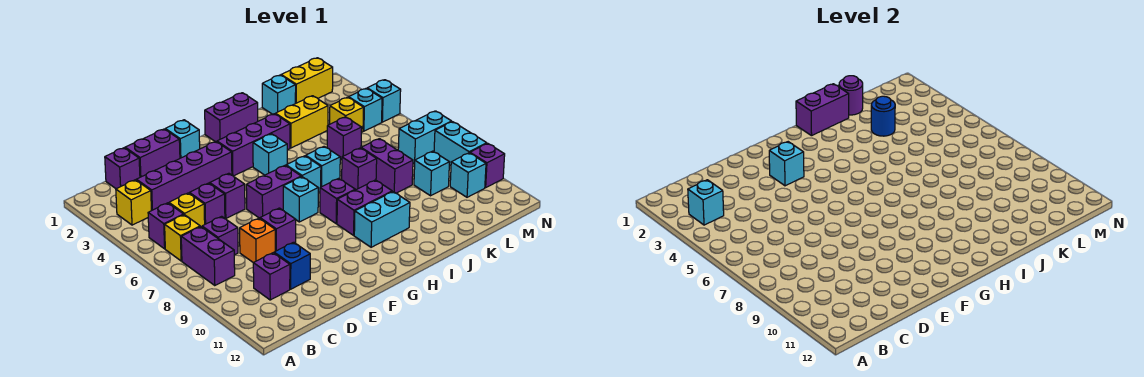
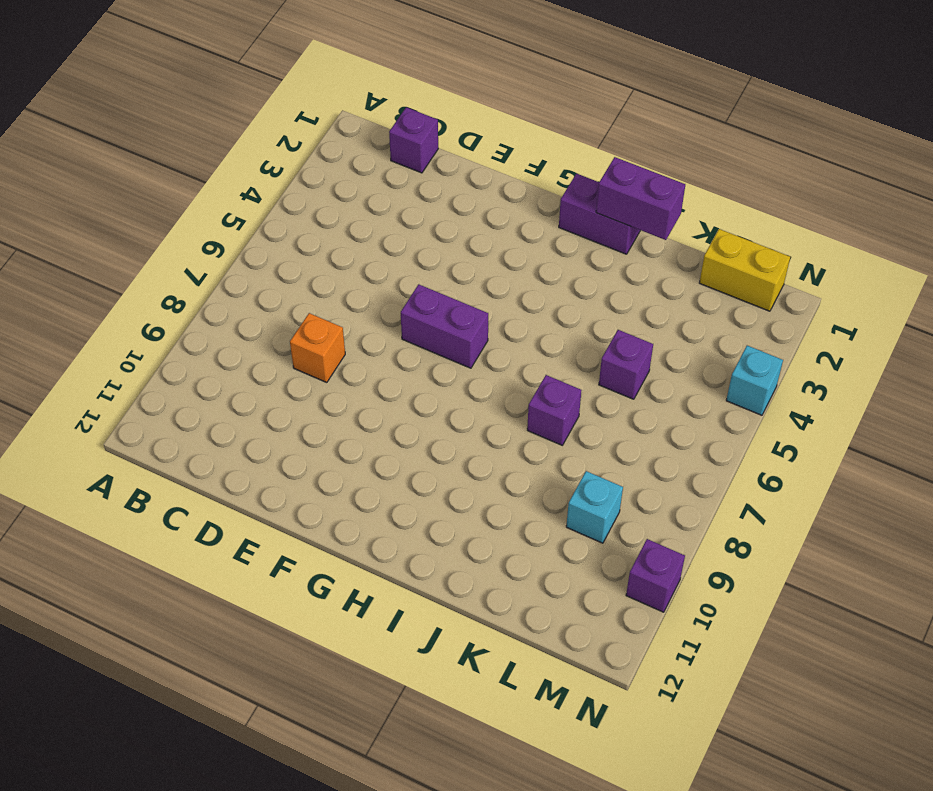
none -> yellow 1x1 brick [116,180,151,225]
none -> purple 1x1 brick [148,203,184,249]
none -> yellow 1x1 brick [165,215,200,261]
none -> purple 1x2 brick [181,227,235,286]

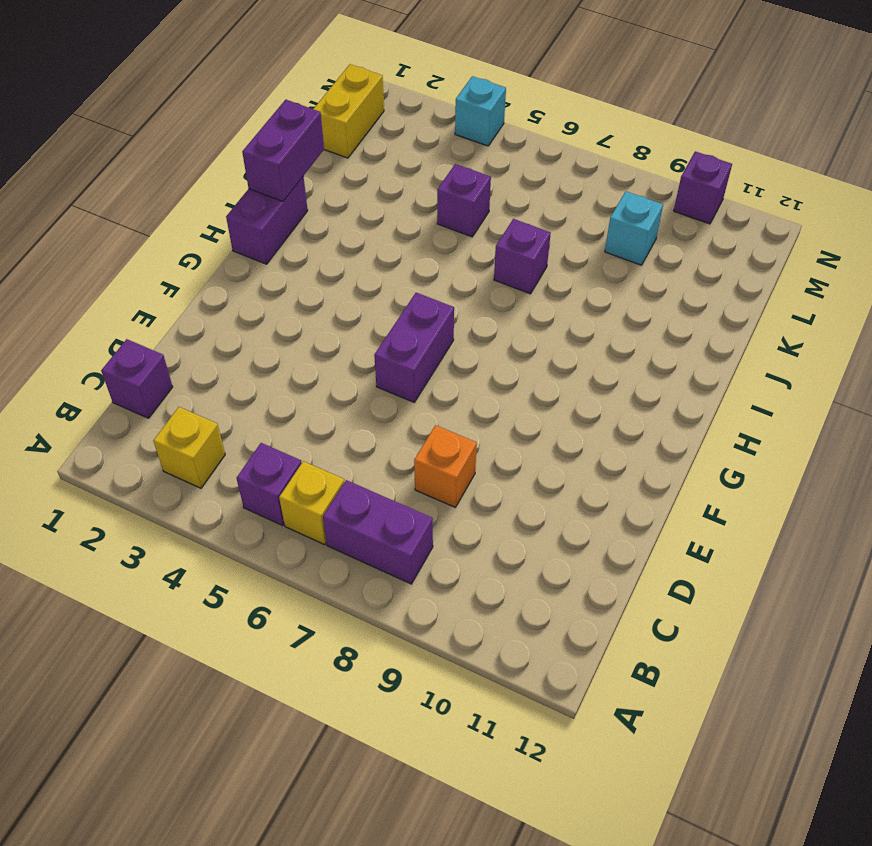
none -> purple 1x4 brick [136,142,232,211]
none -> yellow 1x1 brick [169,193,205,227]
none -> purple 1x1 brick [202,216,238,255]
none -> purple 1x1 brick [253,253,290,300]

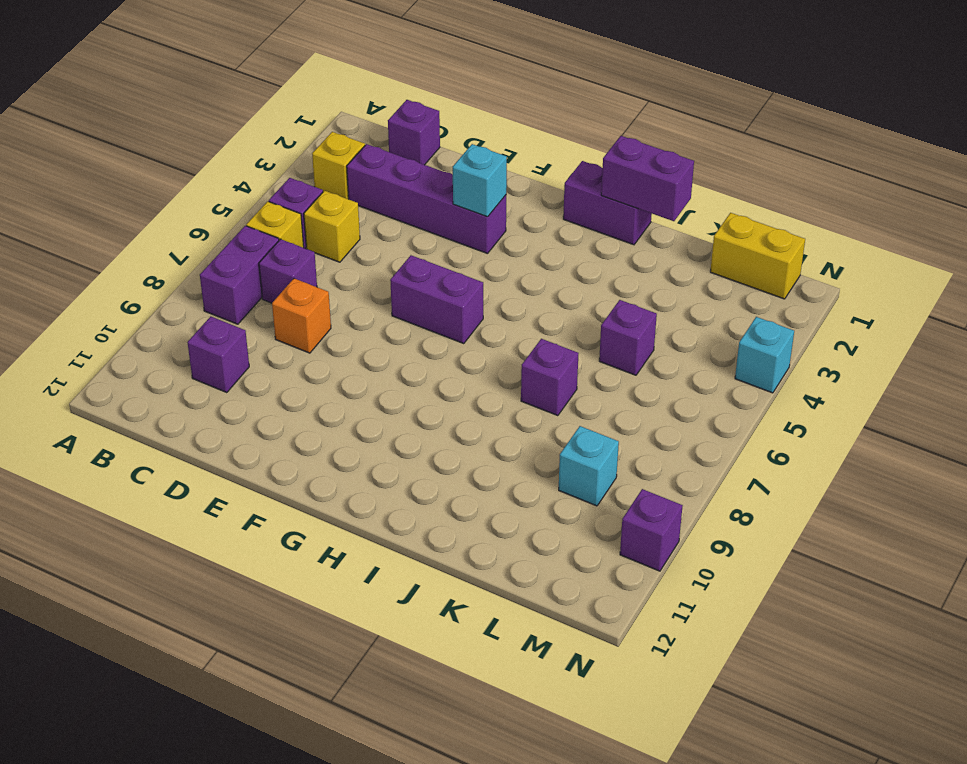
none -> purple 1x2 brick [125,129,180,177]
none -> purple 1x1 brick [189,183,225,224]
none -> blue 1x1 brick [274,242,310,289]
none -> purple 1x1 brick [210,173,245,218]

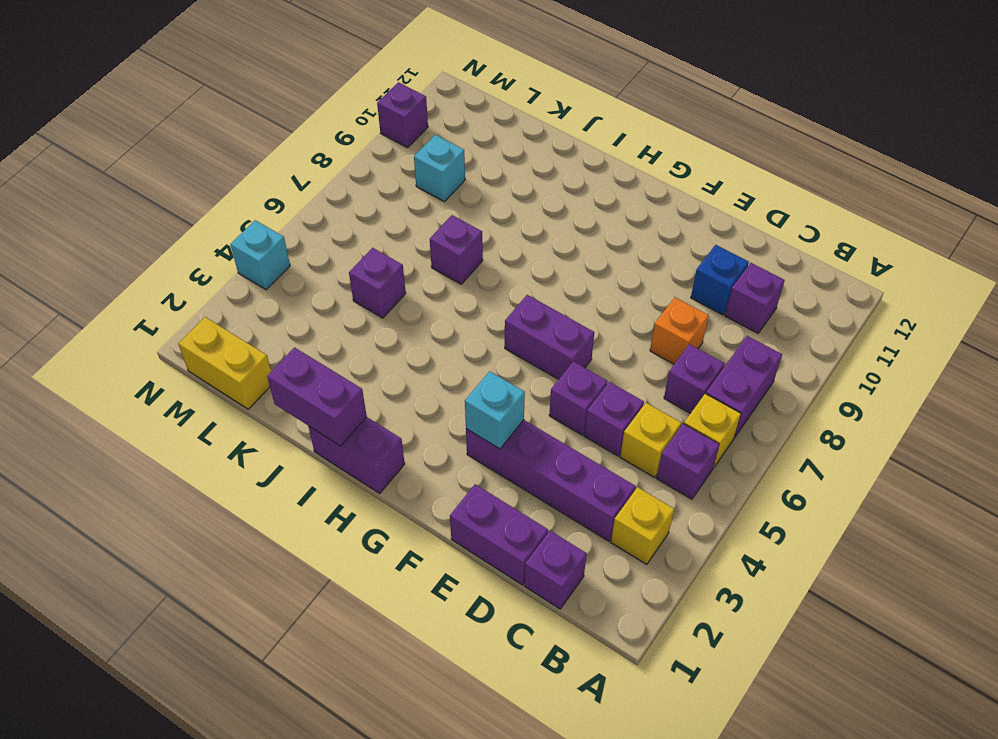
none -> purple 1x1 brick [260,208,296,251]
none -> cyan 1x1 brick [165,120,200,158]
none -> purple 1x3 brick [217,114,290,176]
none -> cyan 1x1 brick [283,177,318,222]

